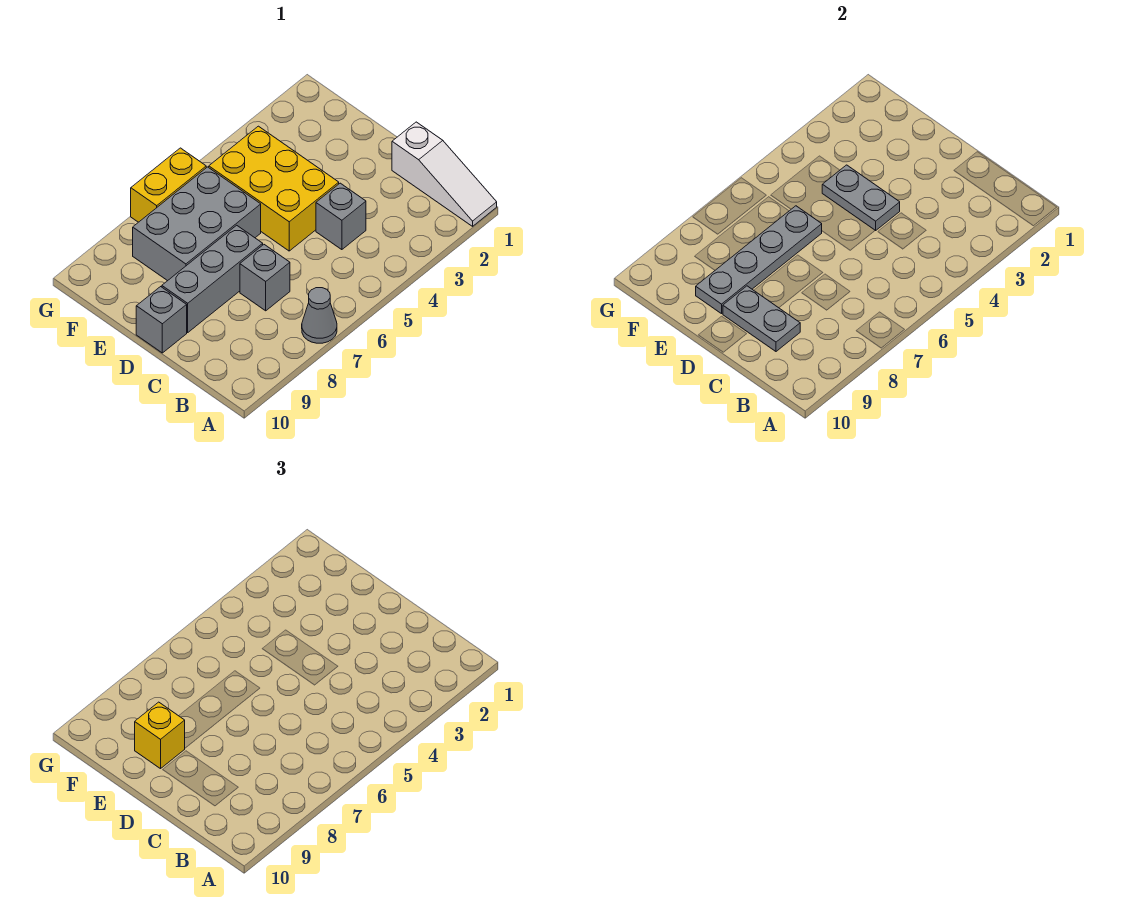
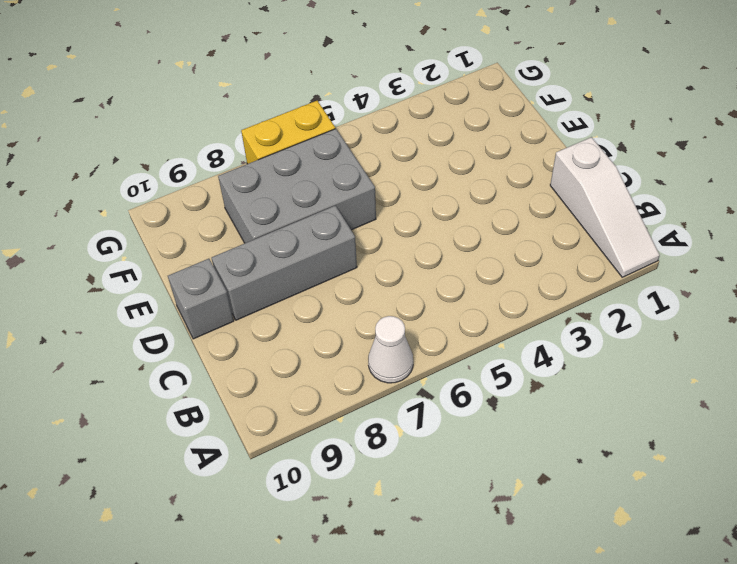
white 1x1 cone [368,316,413,383] -> grey 1x1 cone [302,288,337,343]
none -> grey 1x1 brick [316,183,366,250]
none -> grey 1x1 brick [240,245,290,311]
none -> yellow 2x3 brick [209,126,339,251]

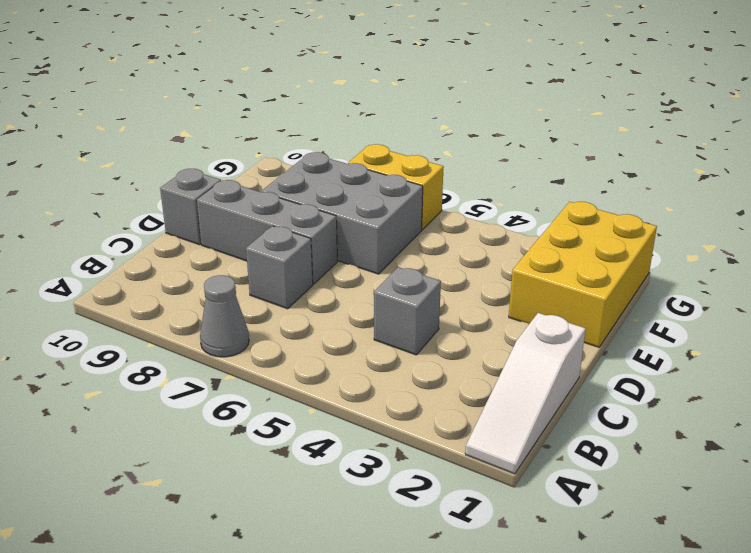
yellow 2x3 brick [509,202,657,347] -> yellow 2x3 brick moved to [209,126,339,251]
none -> grey 1x2 plate [723,286,800,351]
none -> grey 1x2 plate [822,165,900,231]
none -> grey 1x4 plate [696,206,822,314]

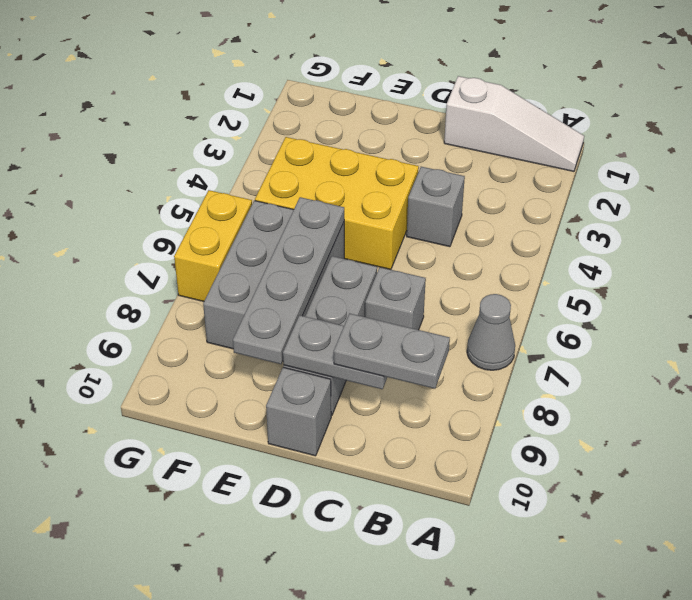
grey 1x2 plate [334,313,450,389] -> grey 1x2 plate moved to [822,165,900,231]
none -> yellow 1x1 brick [135,702,185,769]

